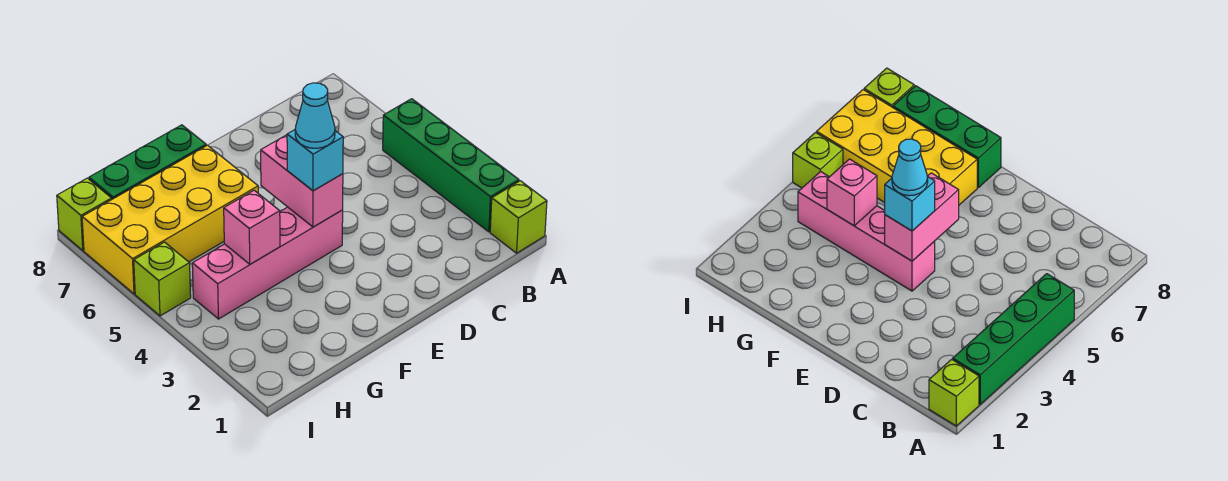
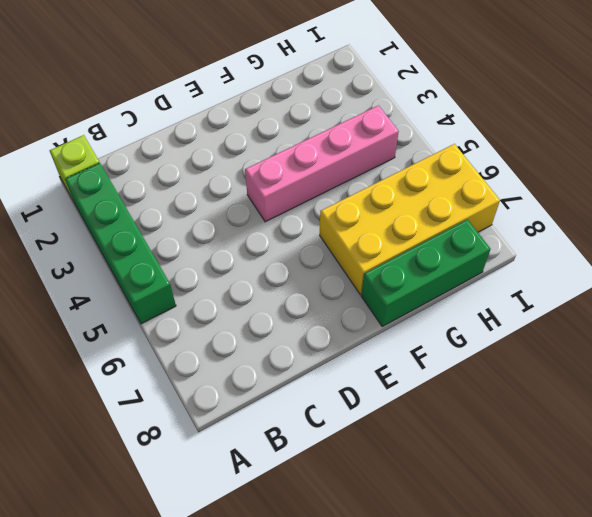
none -> lime 1x1 brick [134,242,191,316]
none -> lime 1x1 brick [57,178,112,250]

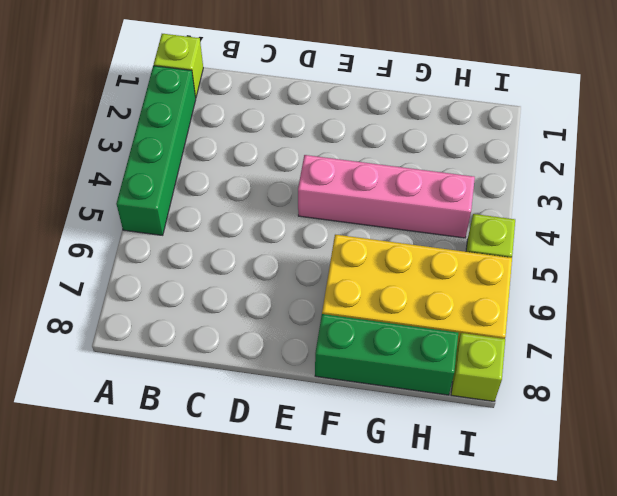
none -> pink 1x2 brick [261,135,343,227]
none -> pink 1x1 brick [224,190,280,264]

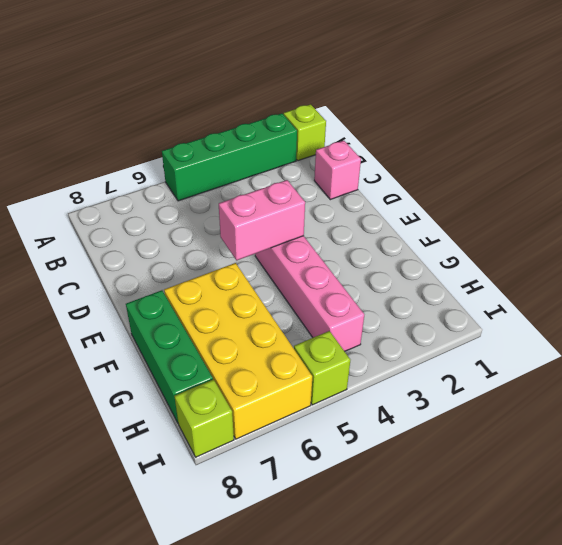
pink 1x1 brick [314,141,361,200] -> pink 1x1 brick moved to [224,190,280,264]
none -> cyan 1x1 brick [287,130,343,191]
none -> cyan 1x1 cone [295,83,335,148]

